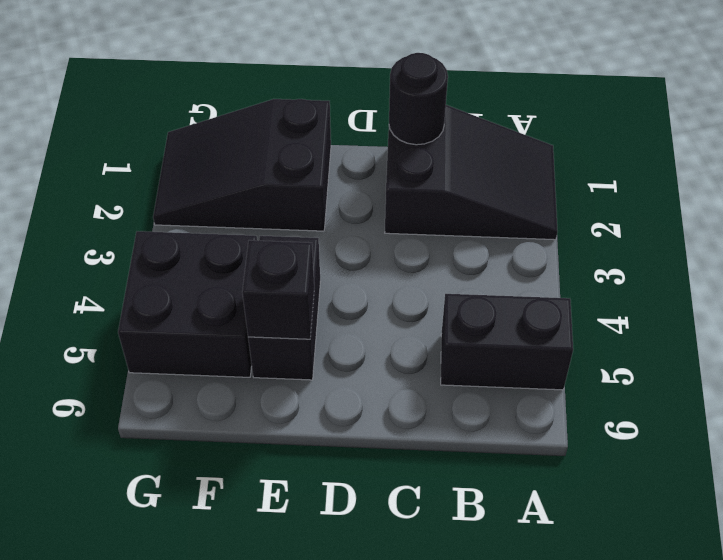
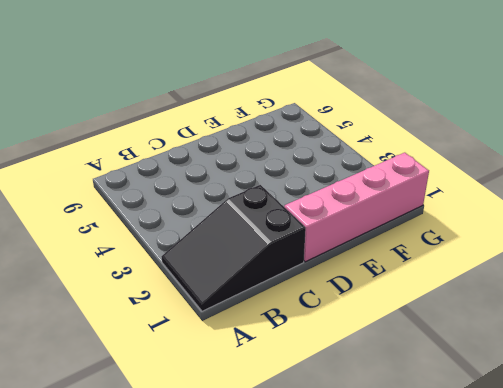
pink 1x4 brick [284,153,429,262] -> black 2x3 slope [153,99,331,231]
none -> black 1x2 brick [441,294,573,390]
none -> black 1x2 brick [248,236,320,380]

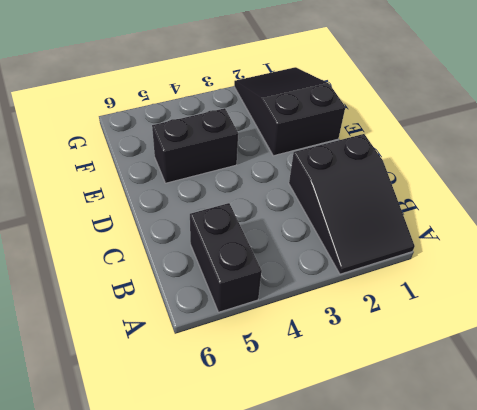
none -> black 2x2 brick [118,231,257,377]
none -> black 1x1 round brick [389,53,448,145]

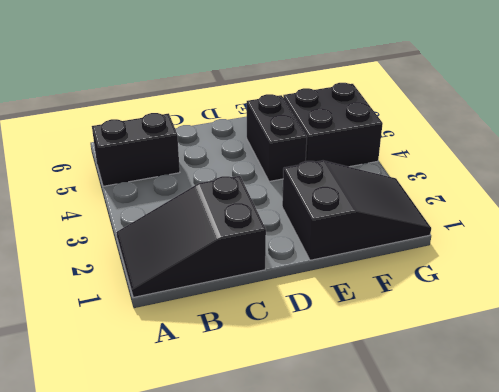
none -> black 1x1 round brick [389,53,448,145]
none -> black 1x1 brick [242,240,314,339]

